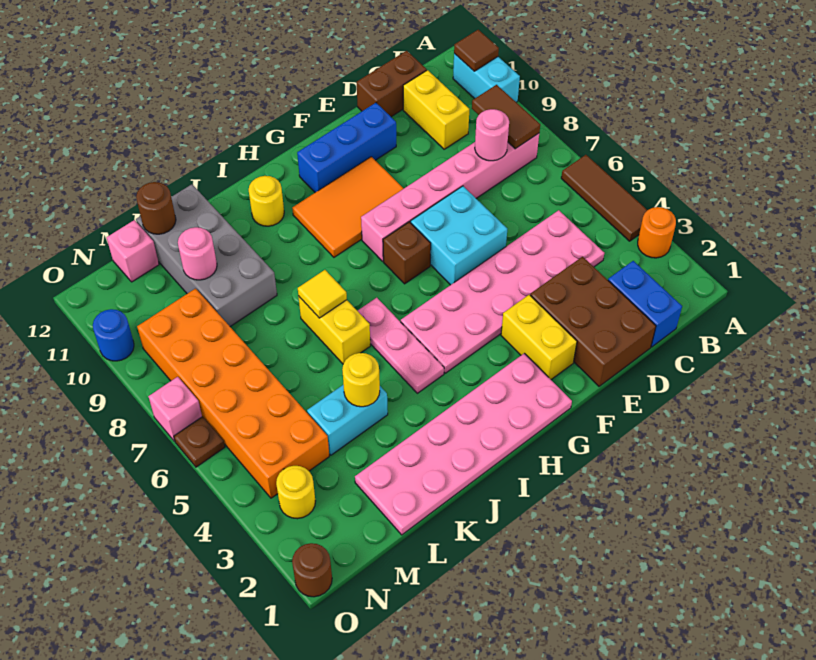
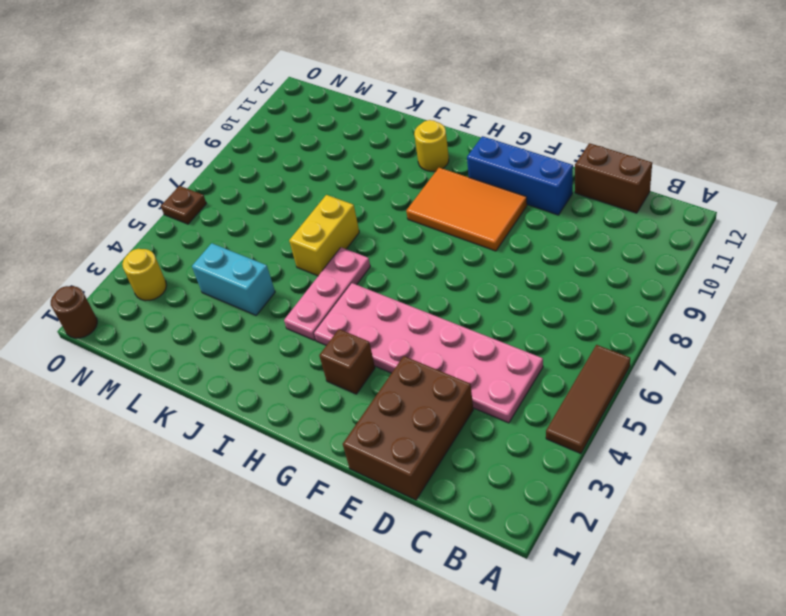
brown 1x1 brick [319,329,375,394] -> brown 1x1 brick moved to [383,222,431,284]
none -> orange 1x1 round brick [638,207,676,258]
none -> cyan 1x2 brick [453,54,520,102]
none -> pink 1x6 brick [361,133,539,261]
none -> blue 1x2 brick [608,261,682,347]

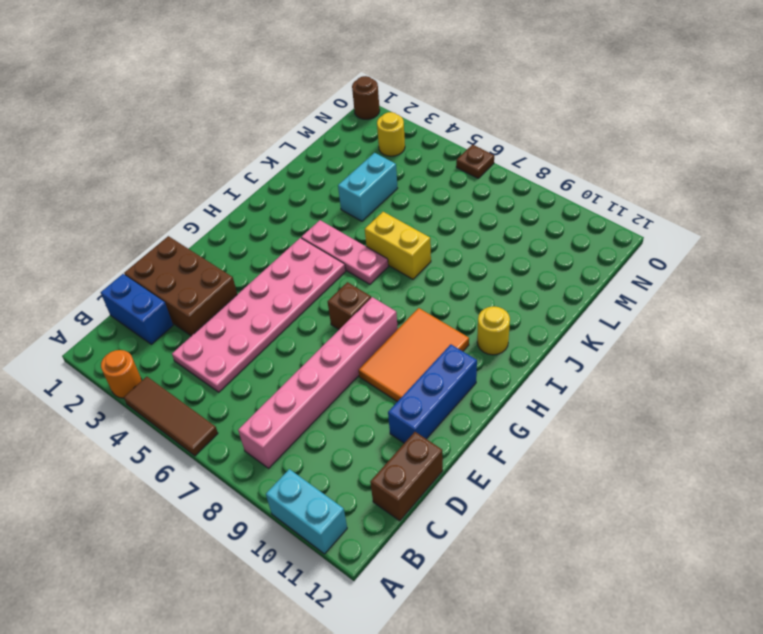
none -> yellow 1x2 brick [403,70,469,149]
none -> cyan 2x2 brick [411,186,507,285]
none -> yellow 1x2 brick [501,295,577,380]
none -> pink 2x6 plate [355,353,572,535]

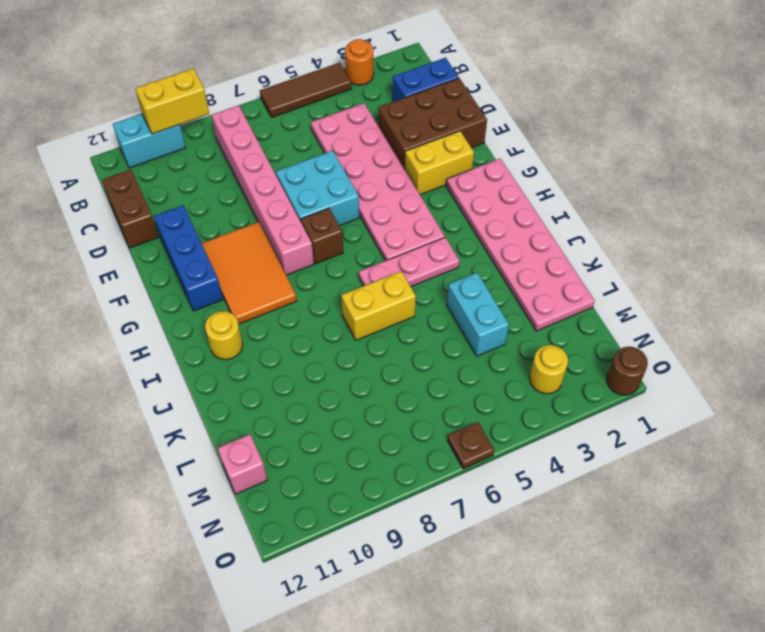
yellow 1x2 brick [135,68,209,134] -> yellow 1x2 brick moved to [403,70,469,149]
none -> grey 2x4 brick [136,184,277,327]
none -> orange 2x6 brick [137,289,329,498]
none -> pink 1x1 brick [148,377,202,441]
none -> blue 1x1 round brick [93,309,134,361]

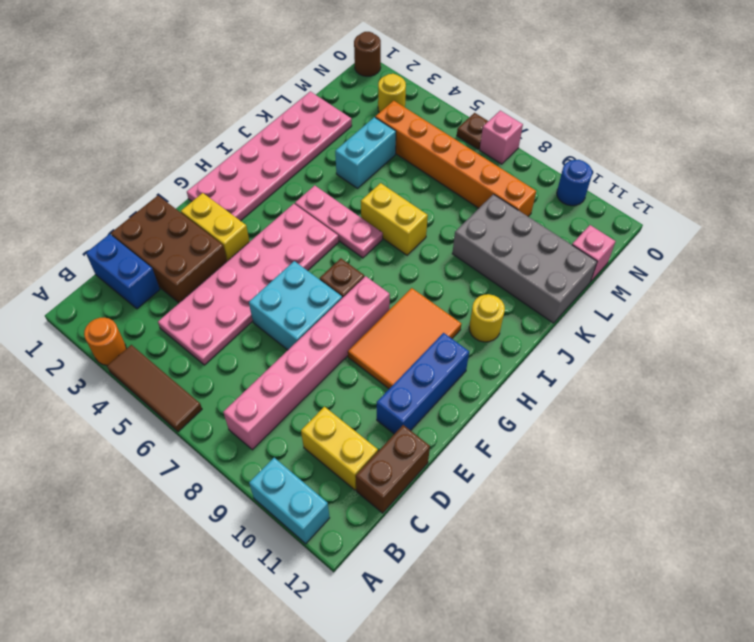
orange 1x6 brick [375,101,536,216] -> orange 2x6 brick [137,289,329,498]
none -> brown 1x1 tile [454,30,499,71]
none -> brown 1x2 tile [472,85,540,149]
none -> pink 1x1 round brick [475,109,509,161]
none -> yellow 1x1 tile [298,270,347,318]

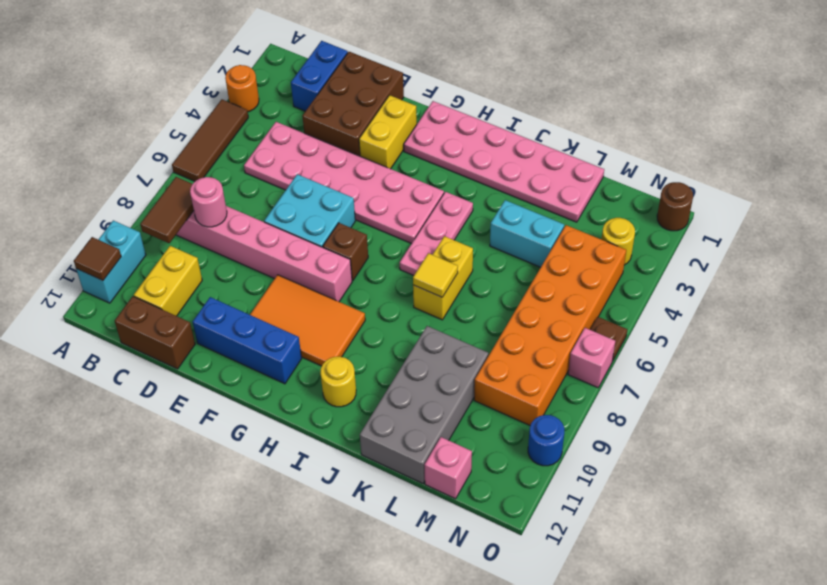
none -> yellow 1x1 round brick [342,353,380,407]
none -> pink 1x1 round brick [178,227,217,280]
none -> brown 1x1 round brick [136,182,176,234]

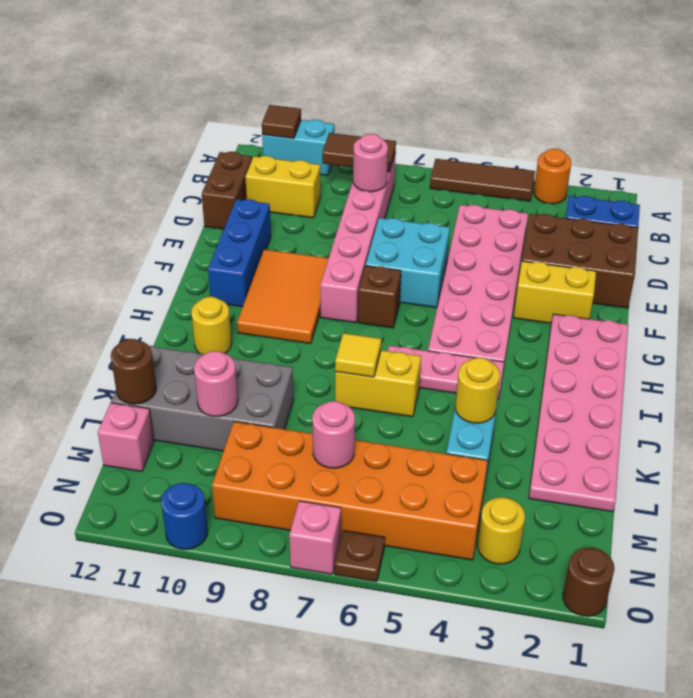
pink 1x1 round brick [312,401,355,468] -> none

